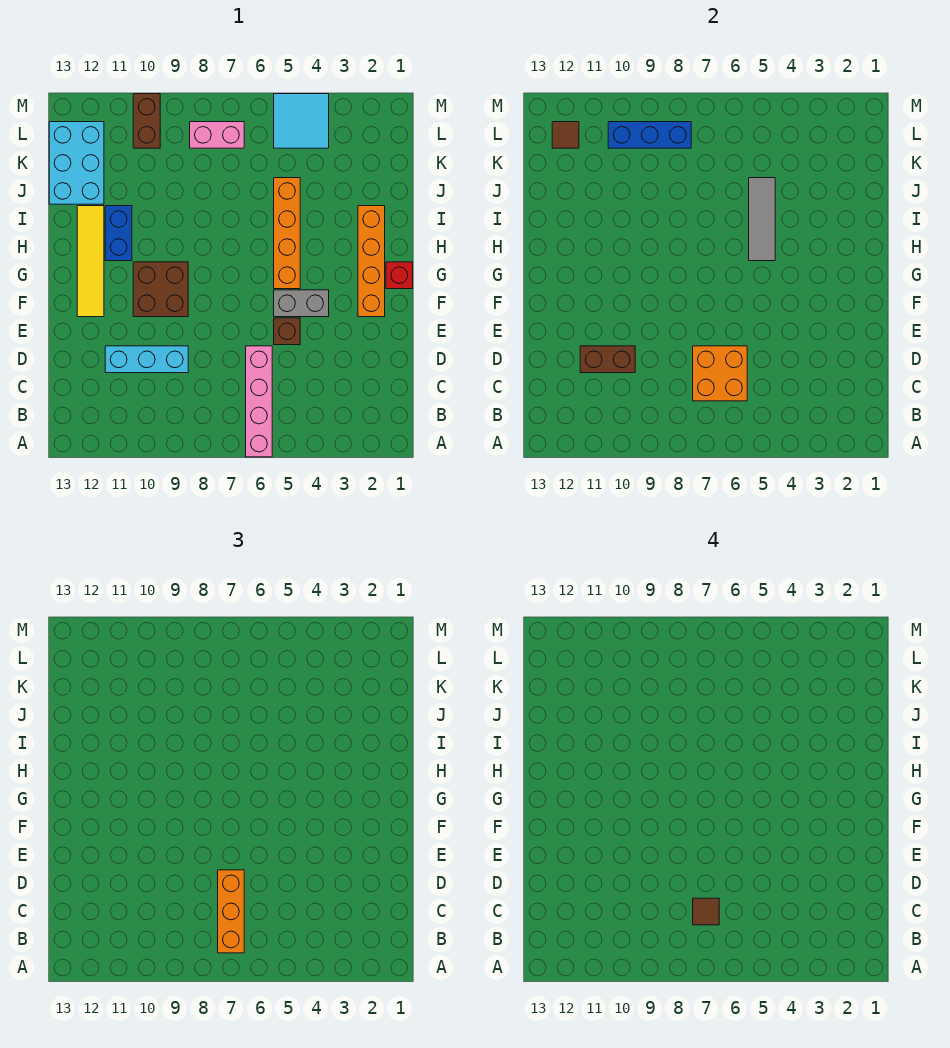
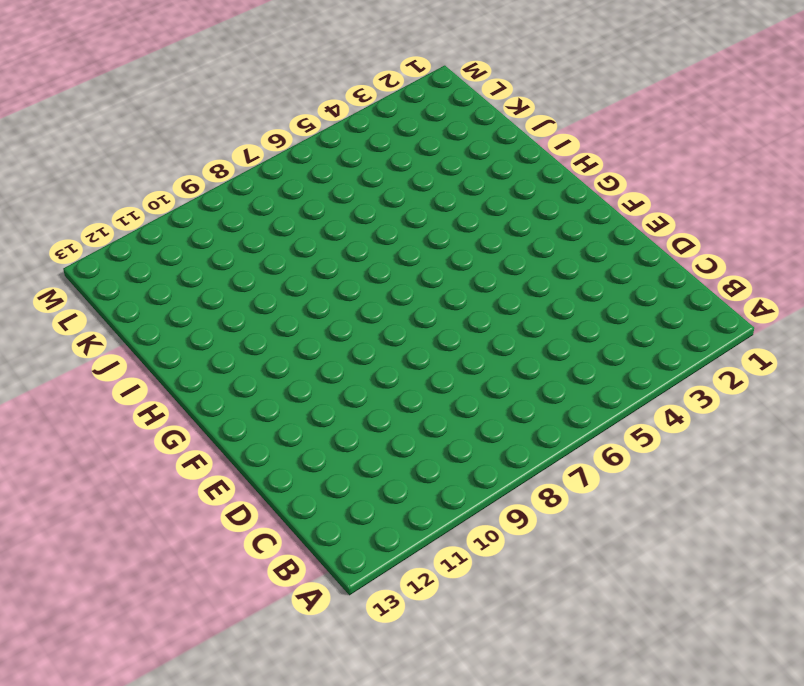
none -> pink 1x4 brick [246,346,272,457]
none -> cyan 1x3 brick [105,346,188,373]
none -> brown 1x1 brick [274,318,300,345]

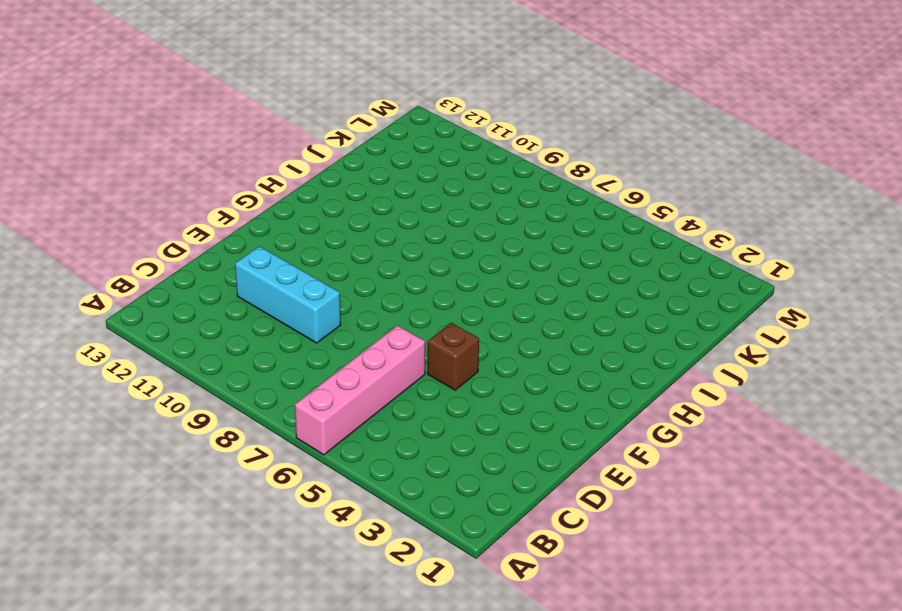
none -> orange 1x4 brick [358,206,385,317]
none -> grey 1x2 brick [274,290,329,317]
none -> brown 2x2 brick [133,262,188,317]

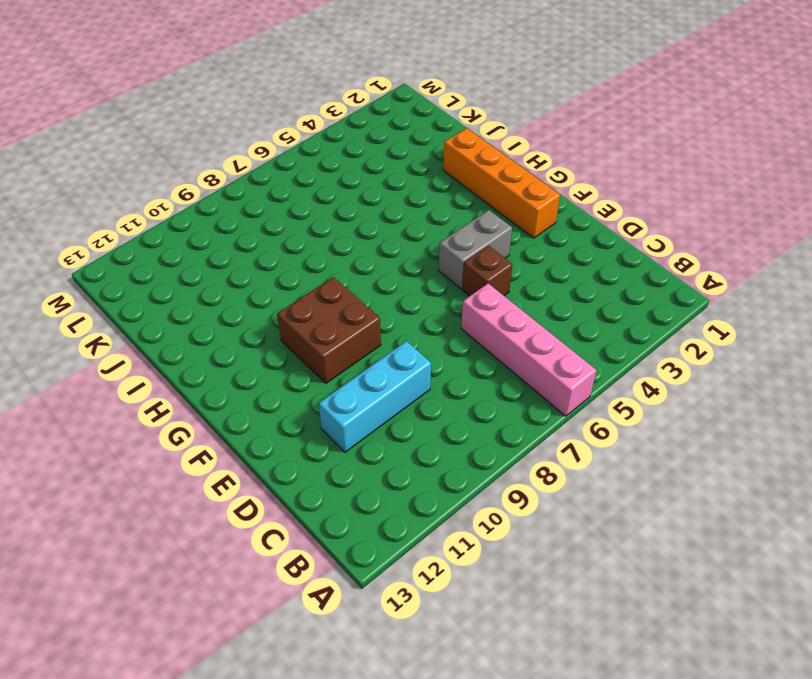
none -> yellow 1x4 tile [77,206,104,317]
none -> red 1x1 brick [386,262,413,289]
none -> orange 1x4 brick [274,178,300,289]

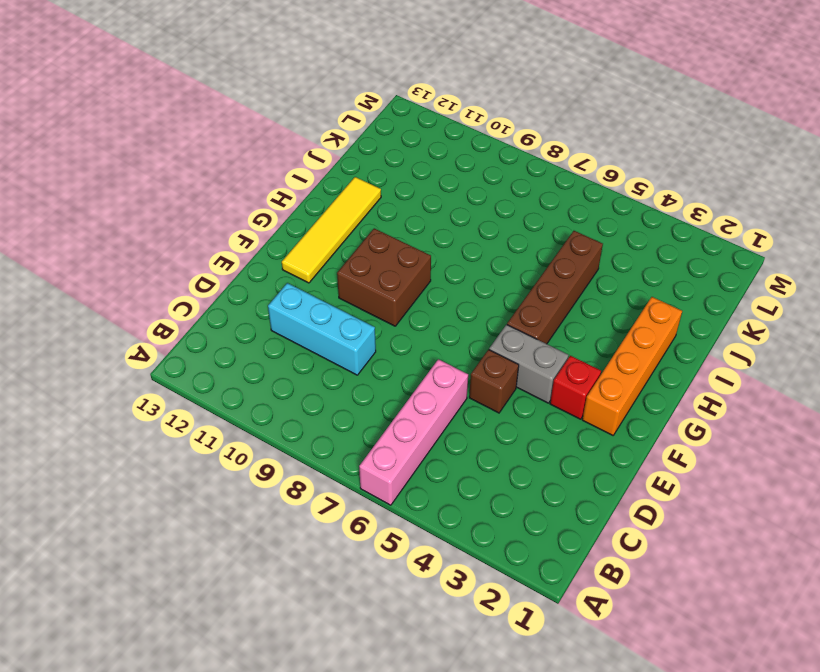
red 1x1 brick [550,356,601,419] -> red 1x1 brick moved to [386,262,413,289]
brown 1x4 brick [507,231,603,344] -> orange 1x4 brick [274,178,300,289]
none -> blue 1x2 brick [105,206,132,261]
none -> cyan 2x3 brick [49,122,104,204]
none -> cyan 2x2 tile [274,94,329,148]

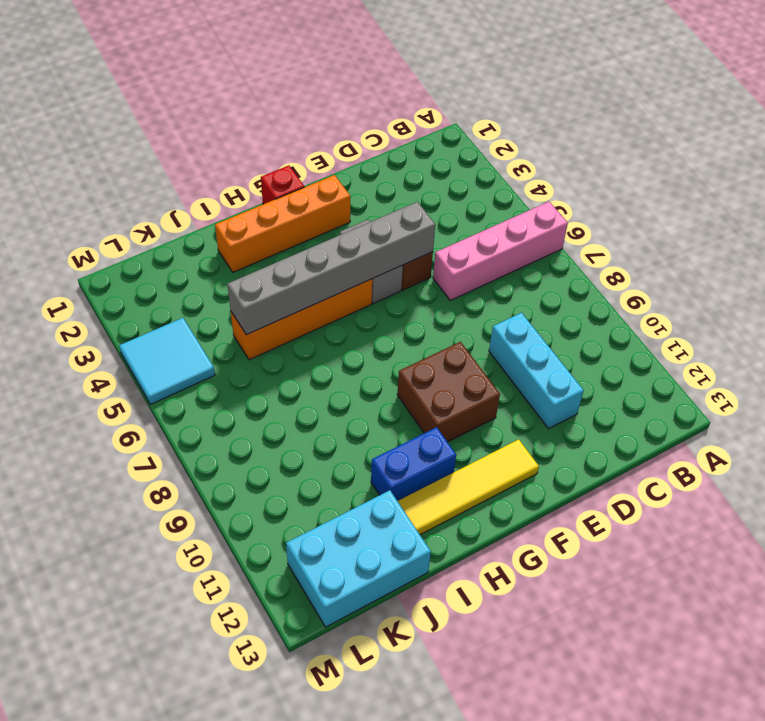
grey 1x6 brick [227,202,435,335] -> grey 1x3 tile [749,178,775,261]
none -> pink 1x2 brick [190,122,244,148]
none -> brown 1x2 brick [133,94,160,148]
none -> orange 2x2 brick [693,346,747,401]

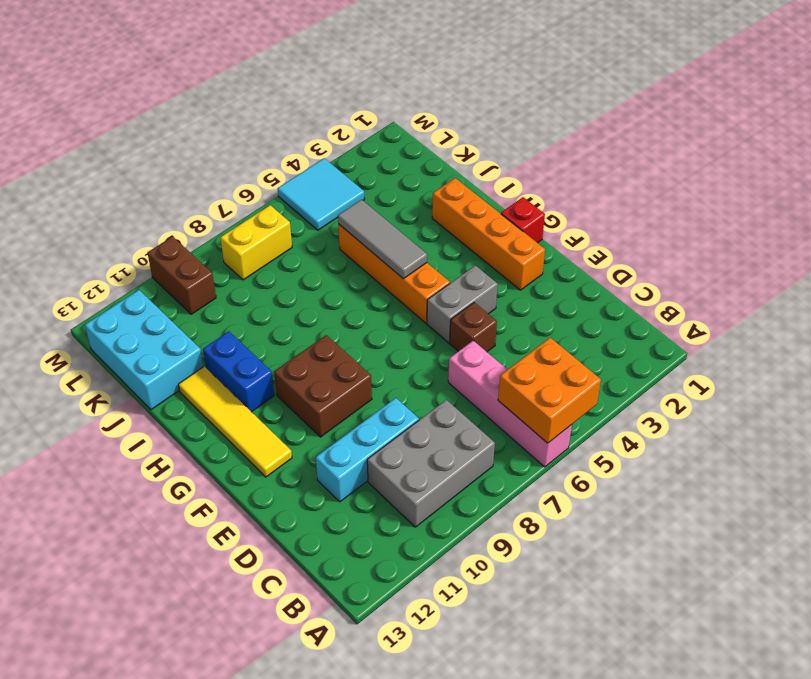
orange 2x2 brick [498,338,601,443] -> orange 2x2 brick moved to [693,346,747,401]
grey 2x3 brick [367,400,495,527] -> none
yellow 1x2 brick [220,205,292,280] -> pink 1x2 brick [190,122,244,148]
none -> brown 1x2 brick [580,346,635,373]
none -> blue 1x3 brick [608,122,691,148]
none -> brown 1x1 tile [552,122,579,148]

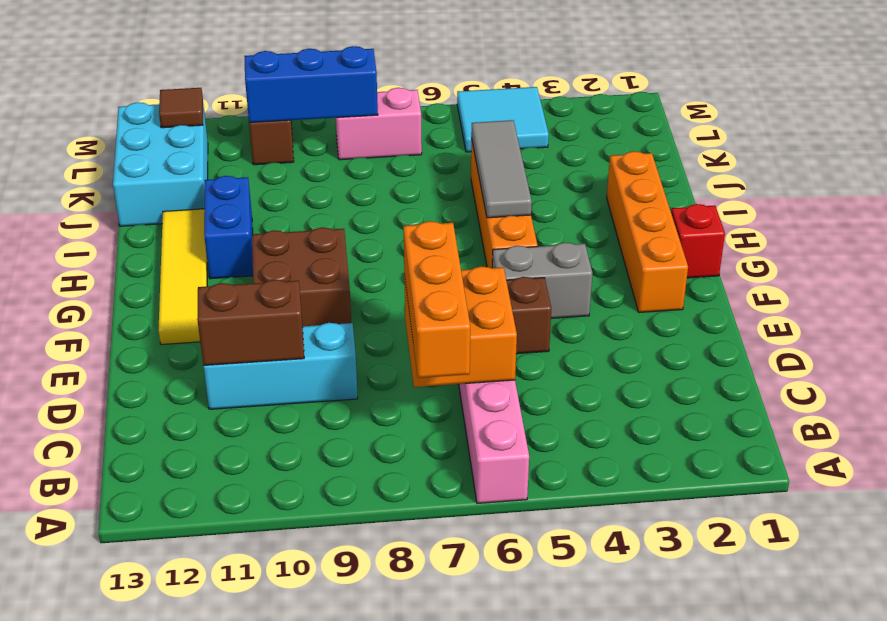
none -> brown 1x1 tile [693,898,719,925]

